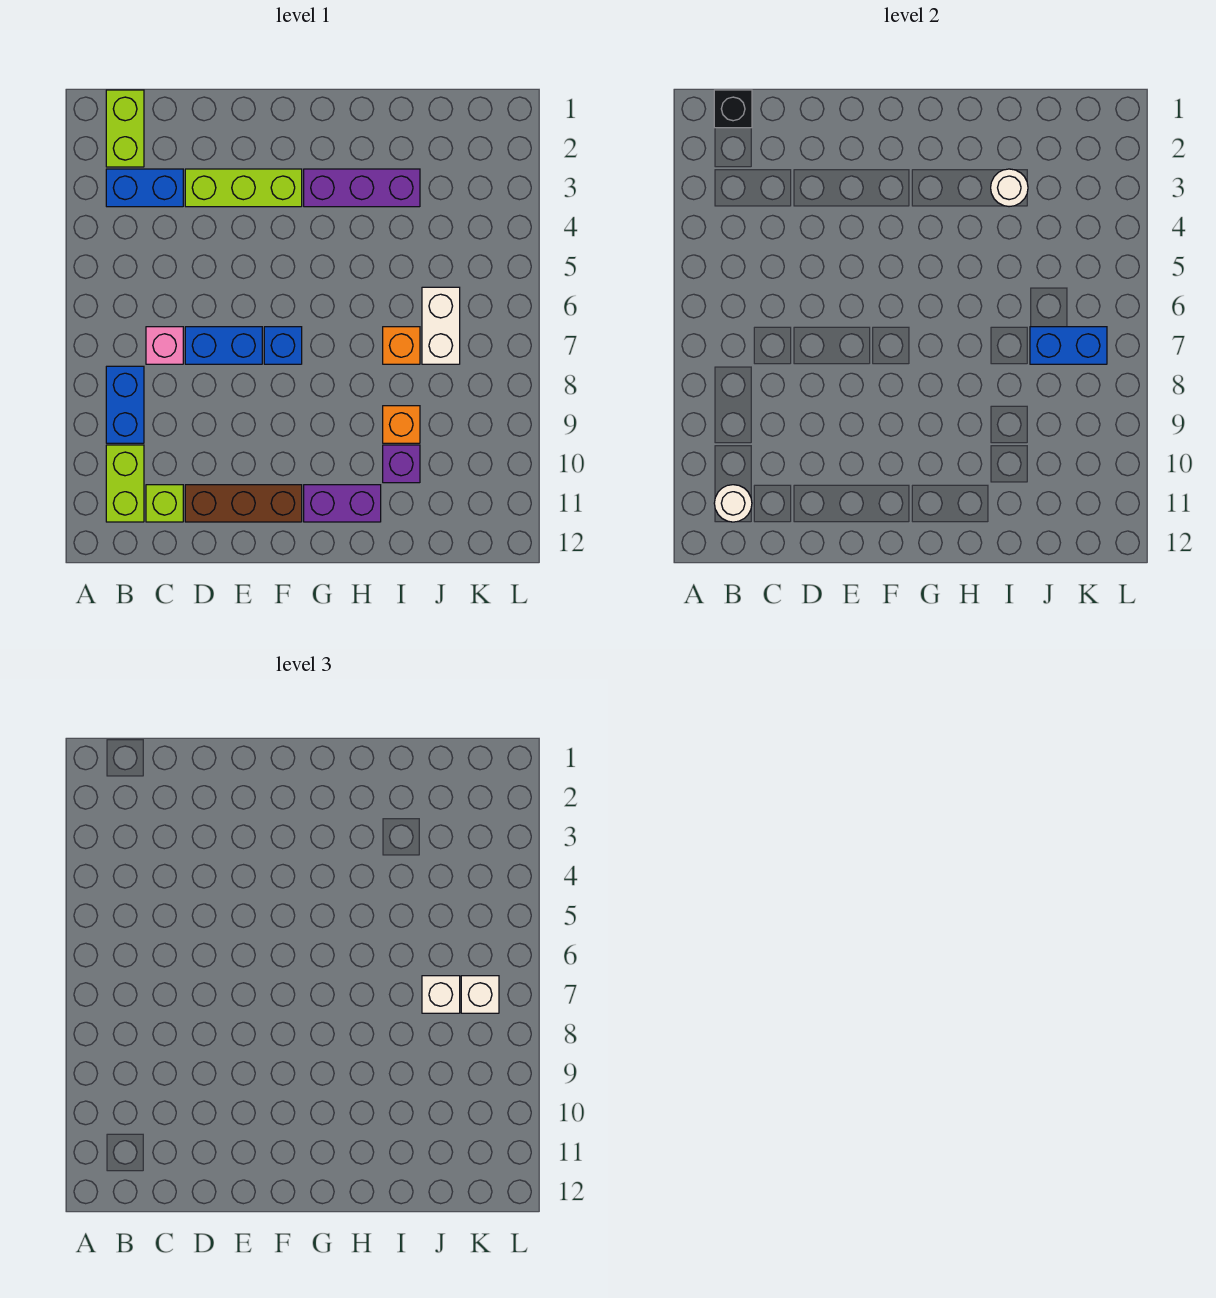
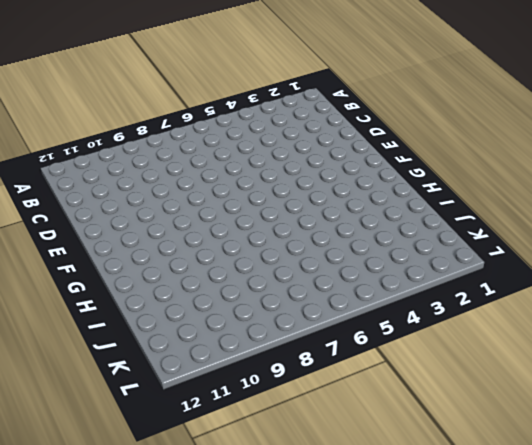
none -> lime 1x2 brick [106,90,144,167]
none -> blue 1x2 brick [106,169,183,207]
none -> blue 1x2 brick [106,366,144,443]

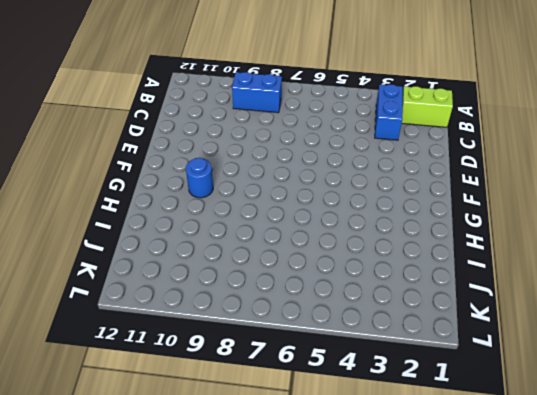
blue 1x1 round brick [186,158,213,198] -> none
none -> lime 1x2 brick [106,445,144,522]
none -> pink 1x1 brick [146,327,183,364]
none -> lime 1x1 brick [146,485,183,522]

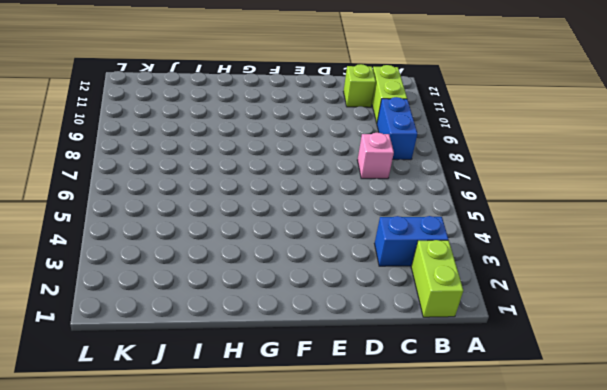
none -> lime 1x3 brick [185,169,302,207]
none -> blue 1x2 brick [185,327,262,364]
none -> brown 1x3 brick [185,485,302,522]

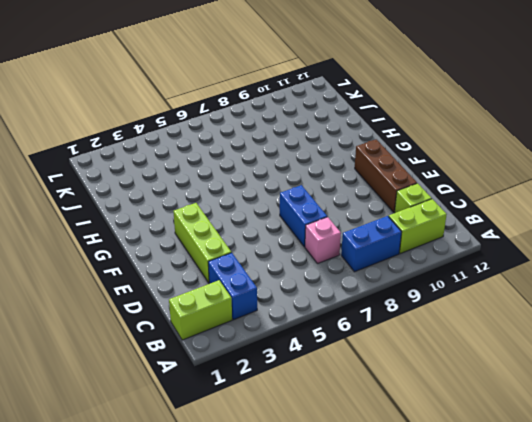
none -> blue 1x1 brick [264,327,302,364]
none -> purple 1x3 brick [304,169,420,207]
none -> purple 1x2 brick [304,485,381,522]

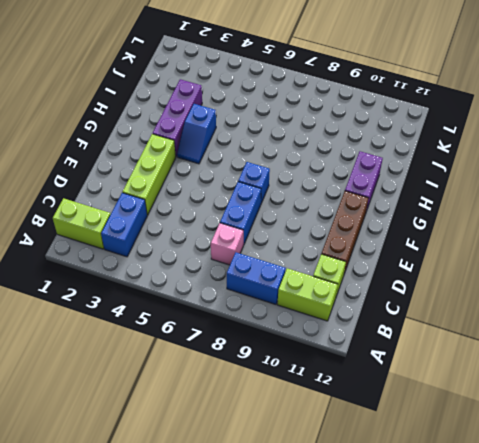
blue 1x2 slope [177,104,216,164] -> none
none -> orange 1x1 brick [383,327,420,364]
none -> orange 1x1 brick [383,406,420,443]
none -> purple 1x1 brick [383,445,420,483]

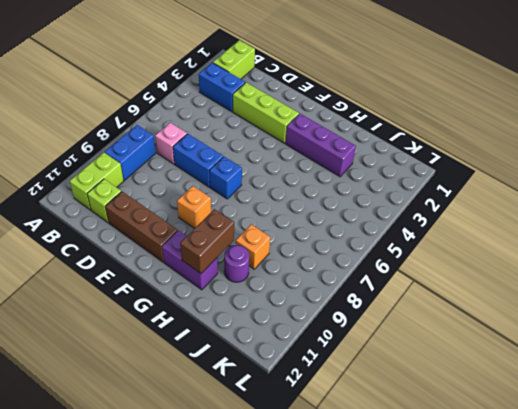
orange 1x1 brick [177,186,211,229] -> orange 1x1 brick moved to [383,327,420,364]
brown 1x2 brick [180,209,234,274] -> none
purple 1x1 round brick [224,245,249,282] -> purple 1x1 brick [383,445,420,483]
none -> white 1x2 brick [422,287,460,364]
none -> black 1x1 brick [714,90,752,128]
none -> white 1x1 round brick [714,485,752,522]

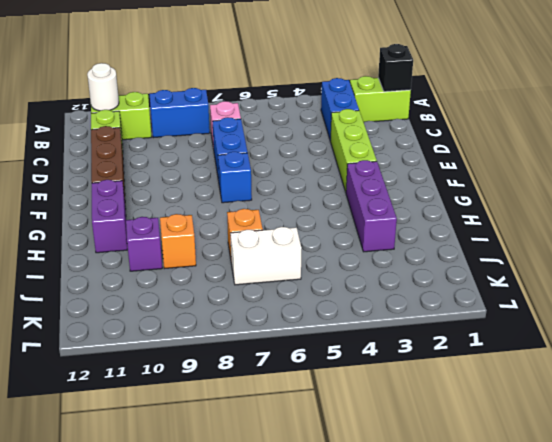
none -> white 1x1 round brick [991,169,1028,207]
none -> blue 1x2 brick [1030,327,1107,364]
none -> white 1x1 brick [422,976,460,1013]

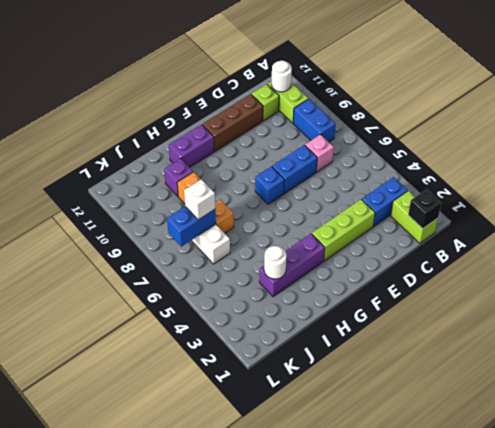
none -> white 1x1 brick [461,976,499,1013]

